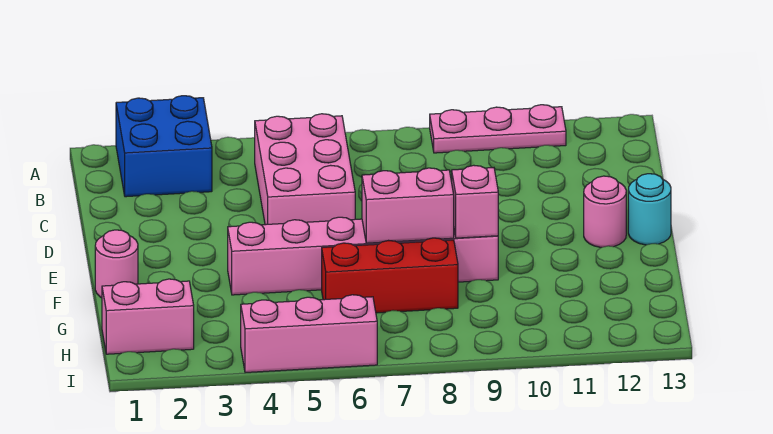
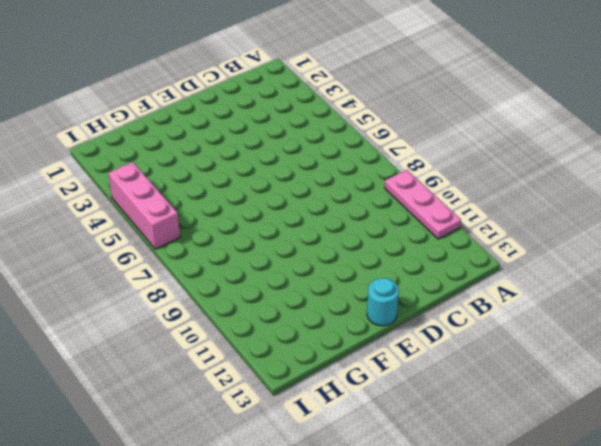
none -> blue 2x2 brick [116,96,212,197]
none -> pink 2x3 brick [255,114,355,225]
none -> pink 1x1 round brick [584,176,626,247]

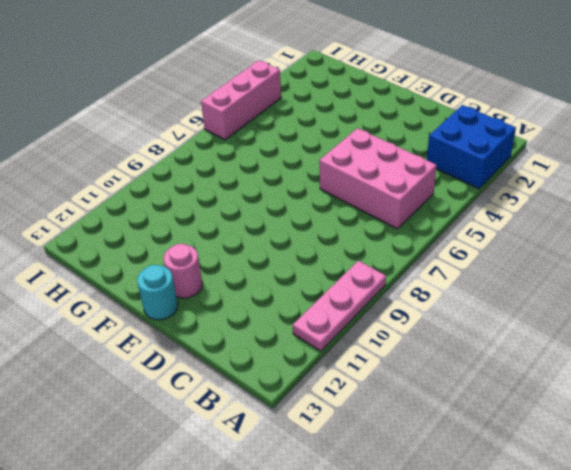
none -> pink 1x1 round brick [95,230,138,298]
none -> pink 1x6 brick [228,217,498,295]
none -> red 1x3 brick [322,238,458,313]

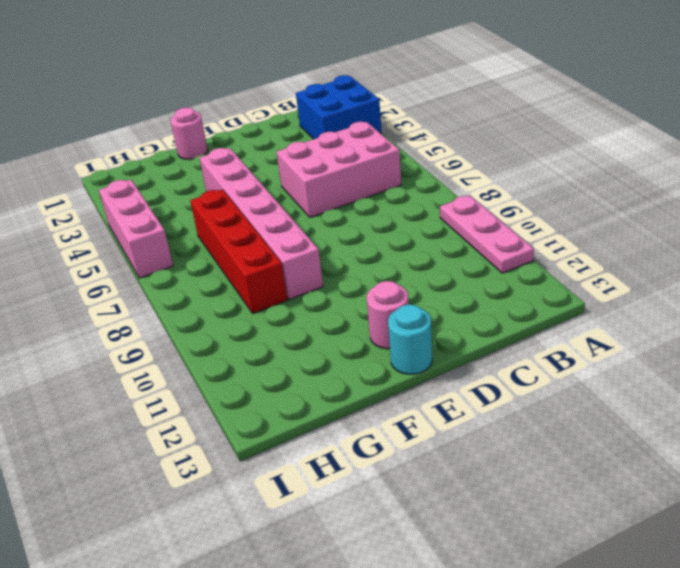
red 1x4 brick [190,189,287,313] -> red 1x3 brick [322,238,458,313]
none -> pink 1x2 brick [102,279,194,354]
none -> pink 1x2 brick [362,168,454,243]
none -> pink 1x1 brick [452,165,498,238]

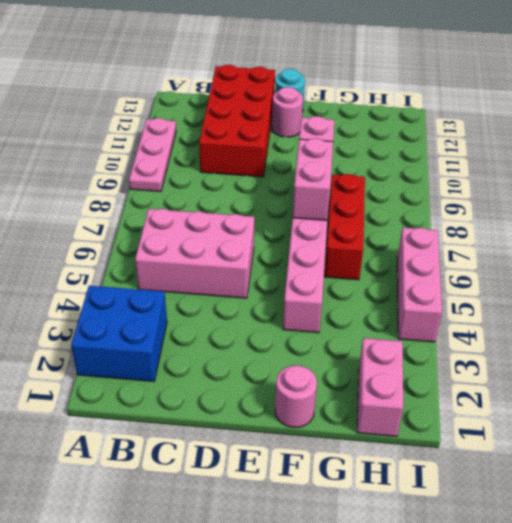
red 2x4 brick [199,65,275,177] -> none

